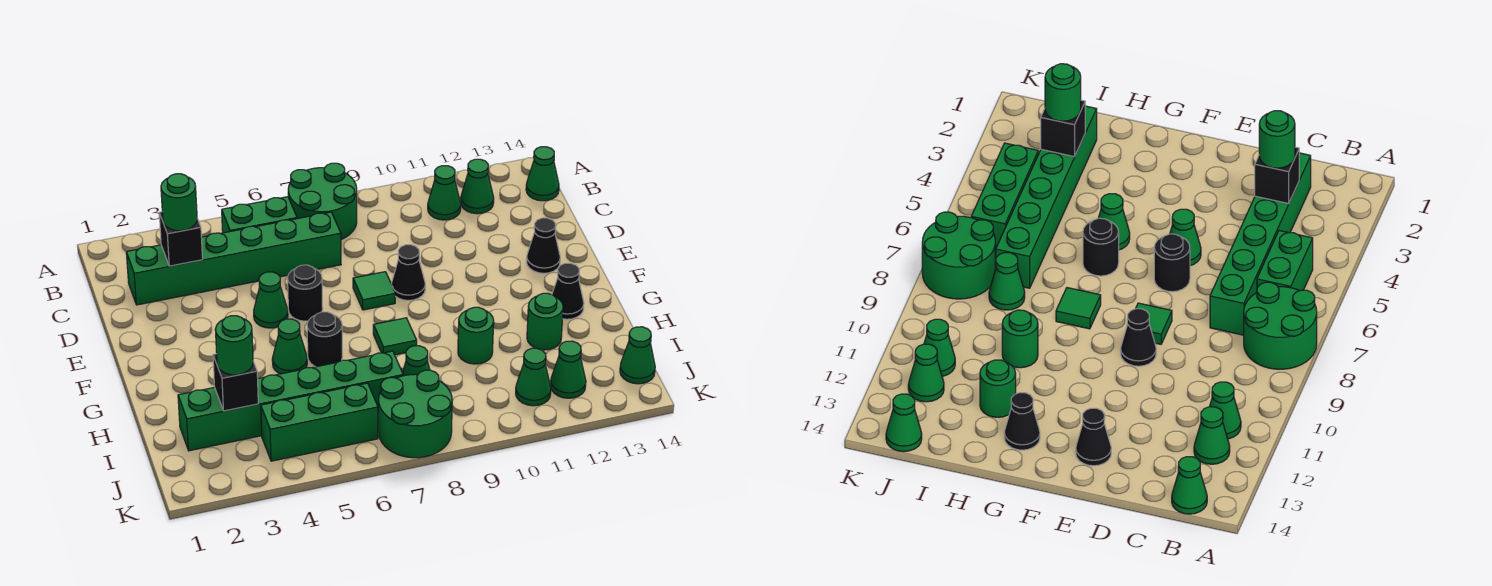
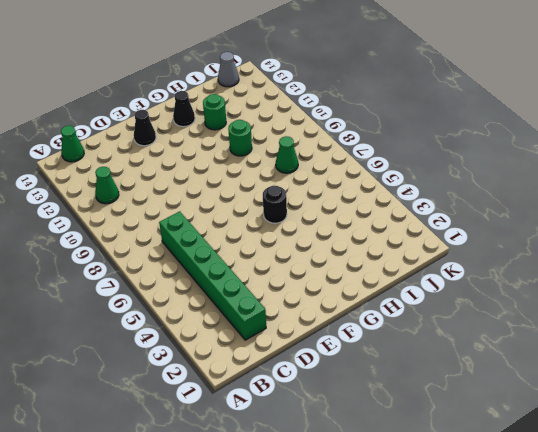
grey 1x1 cone [218,52,239,87] -> green 1x1 cone [620,327,655,384]
none -> green 2x2 round brick [288,163,357,240]
none -> green 1x2 brick [222,197,297,233]
none -> green 1x1 cone [461,159,494,214]

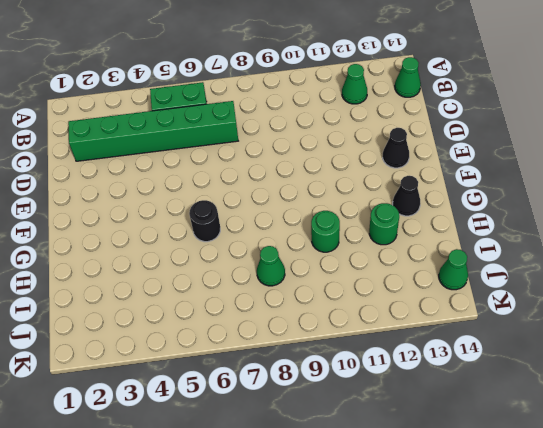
none -> green 2x2 round brick [288,163,357,240]
none -> green 1x1 cone [428,166,461,220]
none -> green 1x1 cone [254,272,288,328]

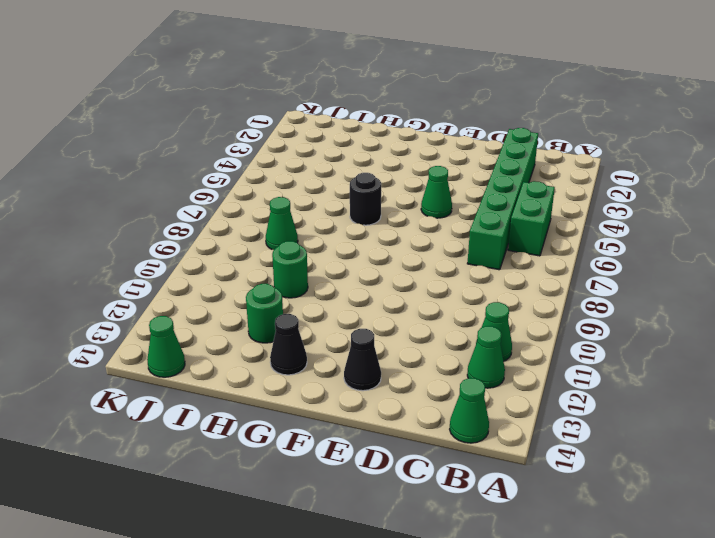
none -> green 2x2 round brick [288,163,357,240]
none -> black 1x1 round brick [288,265,323,321]
none -> green 1x1 tile [353,272,395,310]

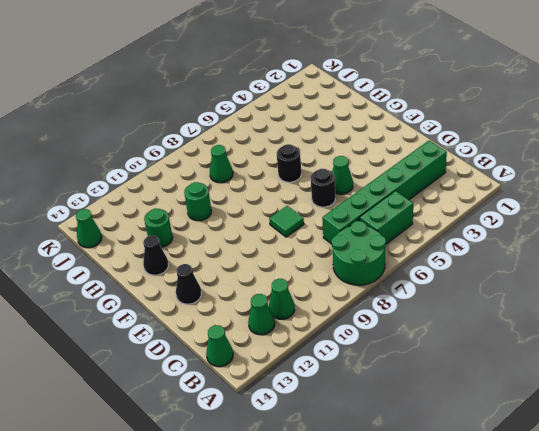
none -> black 1x1 cone [391,245,425,300]
none -> green 1x1 cone [272,319,307,374]
none -> green 1x1 tile [373,318,417,355]

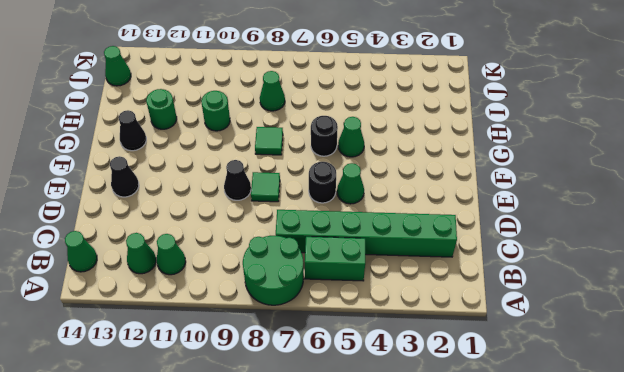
none -> green 1x6 brick [178,351,403,451]
none -> green 1x3 brick [261,383,378,461]
none -> green 2x2 round brick [378,370,452,458]

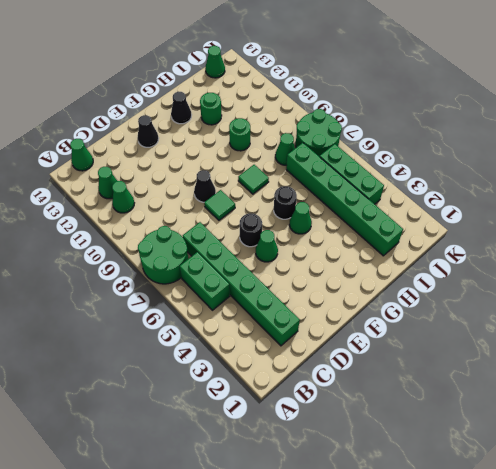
none -> green 1x1 cone [516,348,551,406]
none -> green 1x1 cone [550,341,586,398]
none -> black 1x1 brick [159,212,203,266]

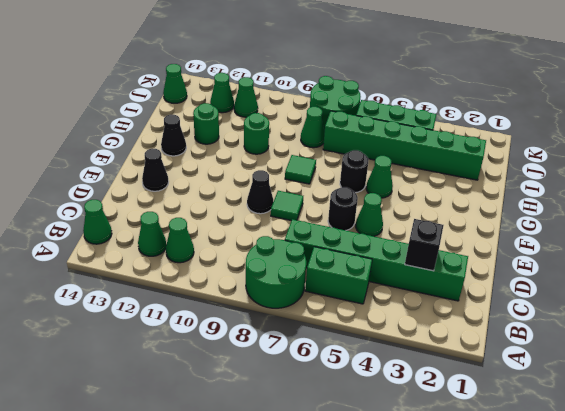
none -> black 1x1 brick [213,354,258,411]
none -> green 1x1 round brick [161,174,197,231]
none -> green 1x1 round brick [215,316,253,375]

